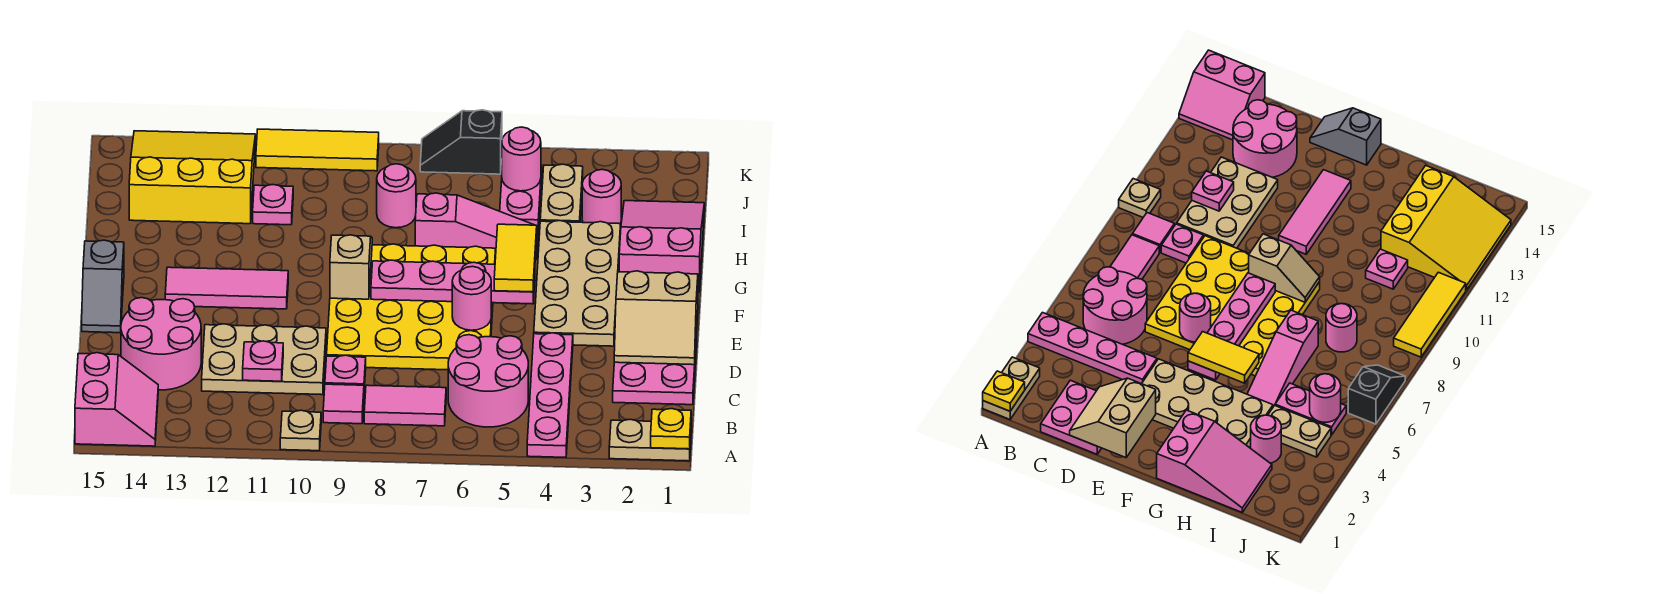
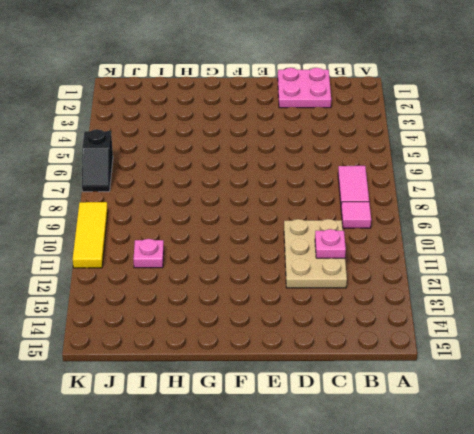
none -> tan 1x2 plate [609,419,691,461]
none -> pink 1x4 plate [527,333,573,457]
none -> tan 1x1 plate [280,410,321,451]
none -> pink 2x2 slope [75,353,158,446]

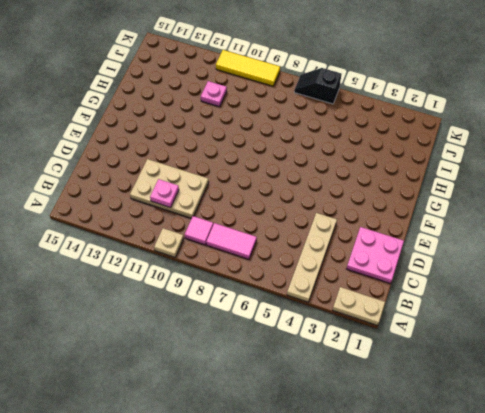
tan 1x4 plate [287,213,337,302] -> pink 1x4 plate [527,333,573,457]
none -> pink 2x2 slope [75,353,158,446]
none -> pink 2x2 round brick [448,335,528,427]
none -> pink 1x1 plate [325,355,366,388]
none -> pink 2x2 round brick [121,298,201,390]

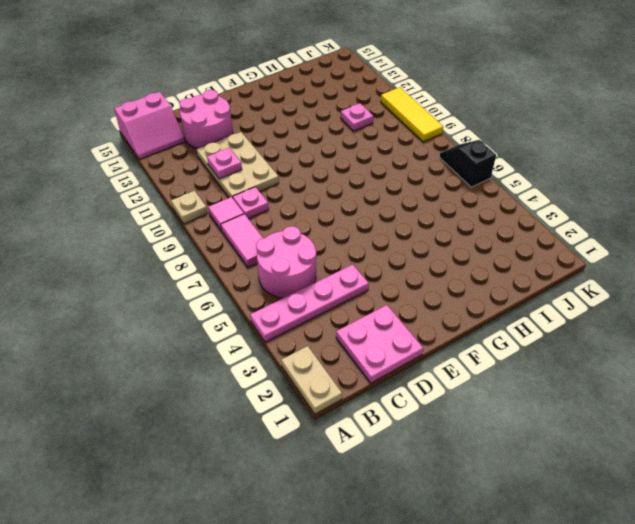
none -> yellow 4x4 plate [327,244,496,370]
none -> tan 2x4 plate [534,221,621,346]
none -> grey 1x2 slope [82,240,124,333]
none -> pink 1x3 tile [165,267,288,309]

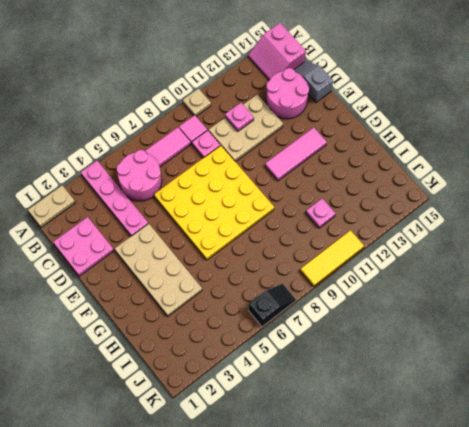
grey 1x2 slope [294,61,333,102] -> grey 1x2 slope moved to [82,240,124,333]
none -> pink 2x3 slope [619,201,704,292]
none -> pink 1x3 slope [415,193,538,260]
none -> pink 1x1 round brick [582,169,621,224]
none -> tan 1x2 plate [540,164,583,222]

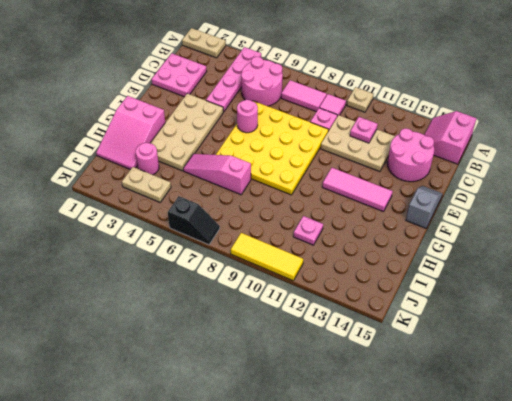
tan 1x2 plate [122,167,171,202] -> tan 1x2 plate turned to [540,164,583,222]
none -> pink 1x2 plate [500,165,542,230]
none -> pink 1x1 round brick [377,164,416,228]
none -> yellow 3x3 slope [129,131,255,224]
none -> yellow 1x1 plate [651,409,691,449]

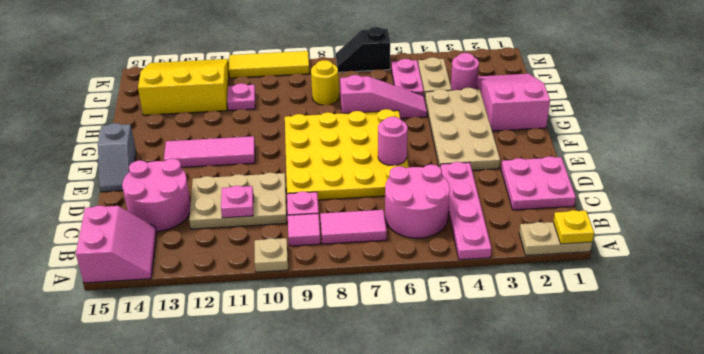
yellow 1x1 round brick [311,60,339,105] -> pink 1x1 round brick [377,164,416,228]
none -> tan 2x2 slope [614,271,698,365]
none -> pink 1x4 plate [371,260,535,304]
none -> tan 1x2 slope [330,235,372,299]
none -> pink 1x1 round brick [502,127,541,191]

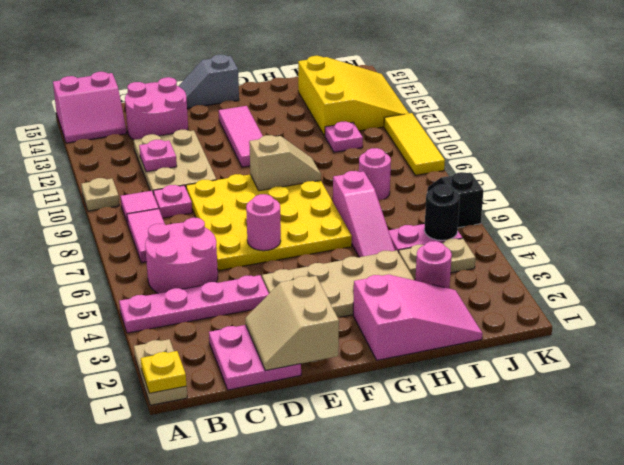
black 1x1 round brick [424,185,460,240] -> pink 1x1 round brick [502,127,541,191]
none -> pink 1x4 plate [371,260,535,304]
none -> yellow 1x2 tile [494,224,537,292]

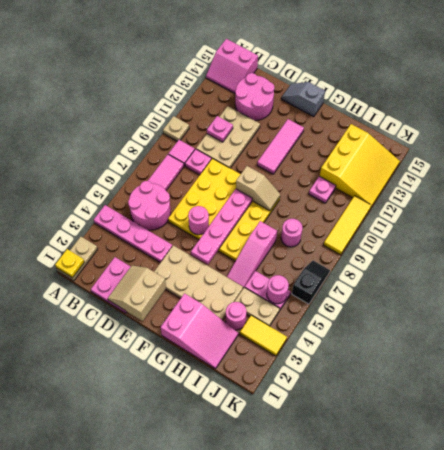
yellow 1x2 tile [240,315,287,356] -> yellow 1x2 tile moved to [494,224,537,292]

